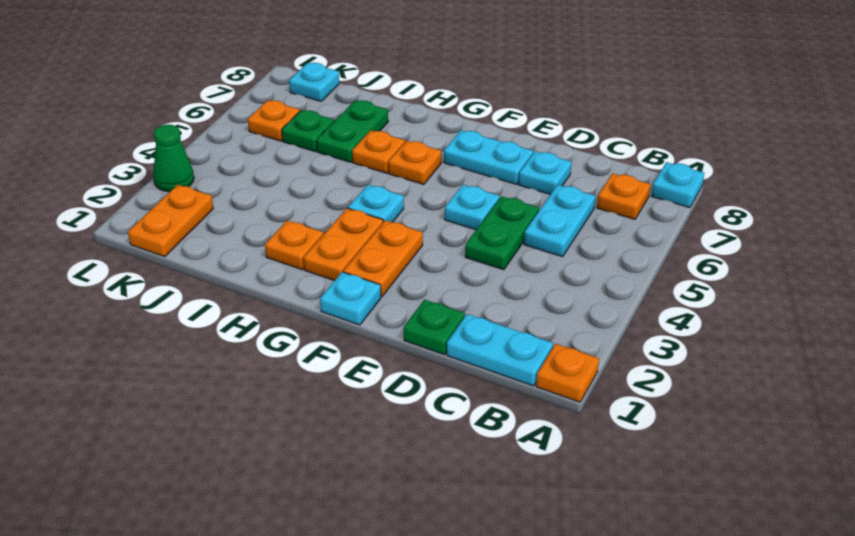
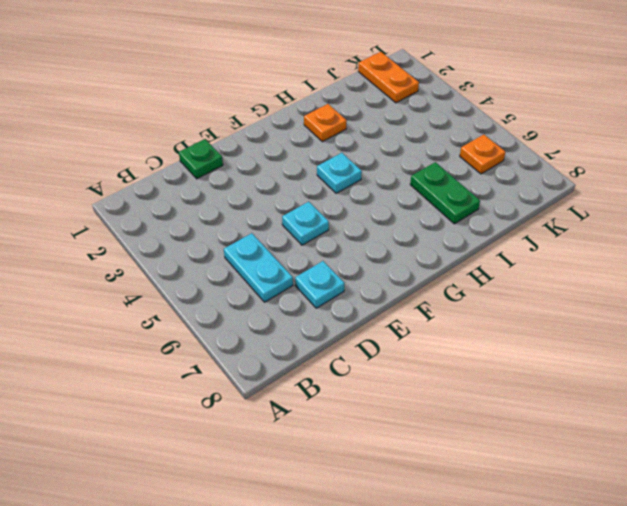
none -> orange 1x1 plate [536,344,599,402]
none -> cyan 1x1 plate [652,162,704,208]
none -> cyan 1x2 plate [447,314,553,386]

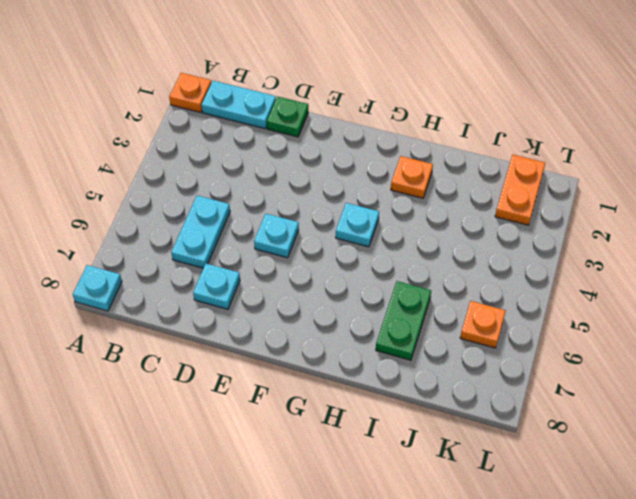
none -> orange 1x1 plate [597,173,651,219]
none -> green 1x2 plate [465,196,539,270]
none -> cyan 1x2 plate [444,130,533,184]

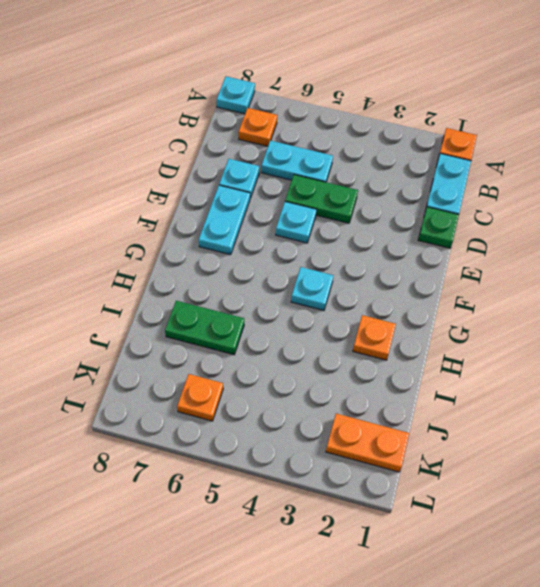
none -> cyan 1x1 plate [320,272,381,325]
none -> orange 1x2 plate [343,220,423,297]
none -> orange 1x2 plate [304,208,383,281]

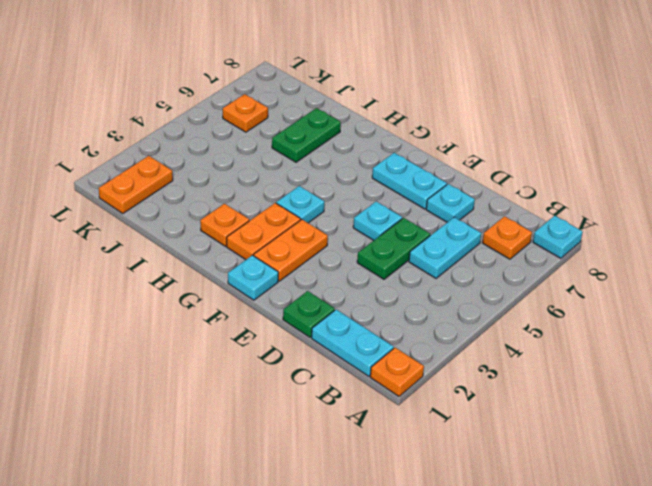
none -> orange 1x1 plate [389,141,441,184]
none -> orange 1x1 plate [352,130,405,173]
none -> green 1x1 plate [282,110,334,152]

